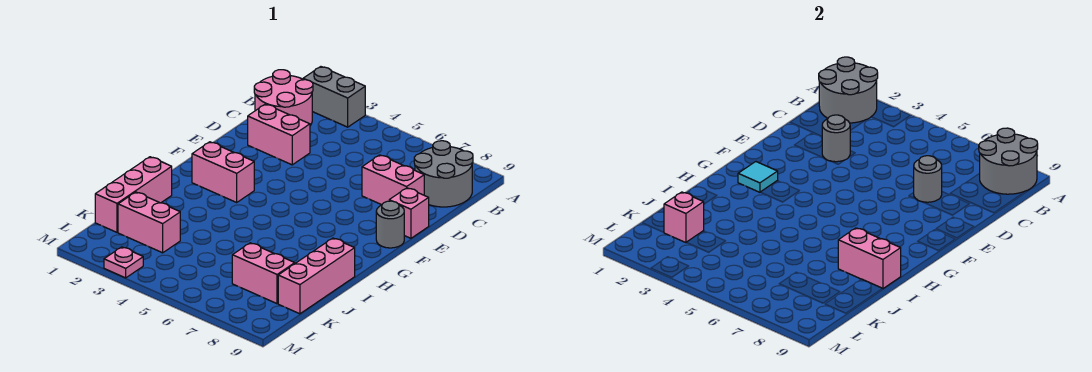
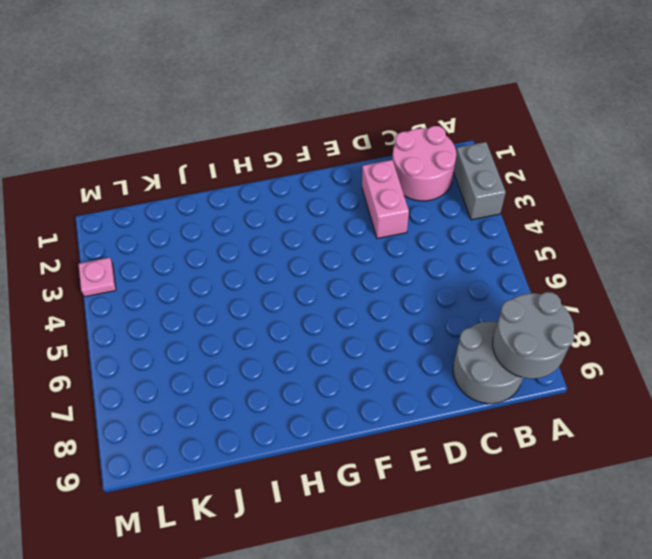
none -> pink 1x2 brick [362,155,424,205]
none -> pink 1x1 brick [389,188,429,238]
none -> grey 1x1 round brick [376,201,404,248]

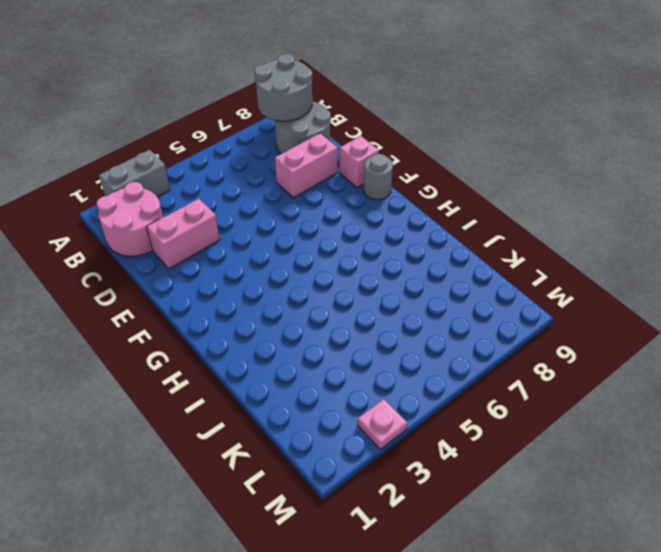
none -> pink 1x2 brick [192,142,254,202]
none -> pink 1x3 brick [95,157,172,232]
none -> pink 1x3 brick [278,238,355,314]

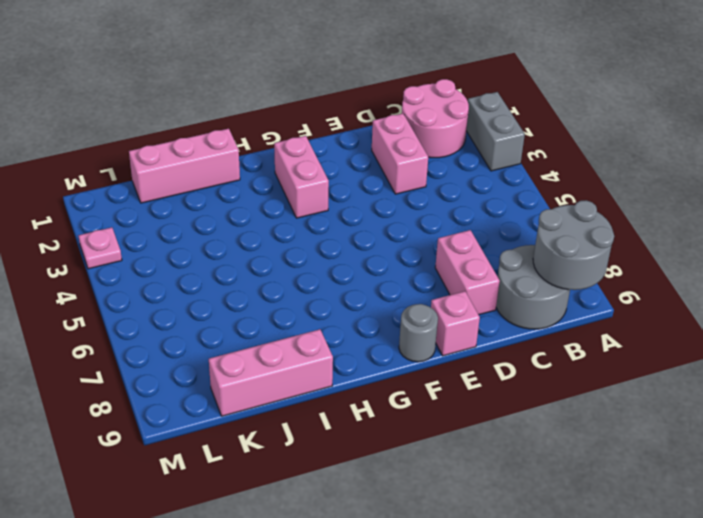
none -> pink 1x2 brick [118,192,180,253]
none -> pink 1x2 brick [232,243,295,304]
none -> grey 2x2 round brick [819,57,878,123]

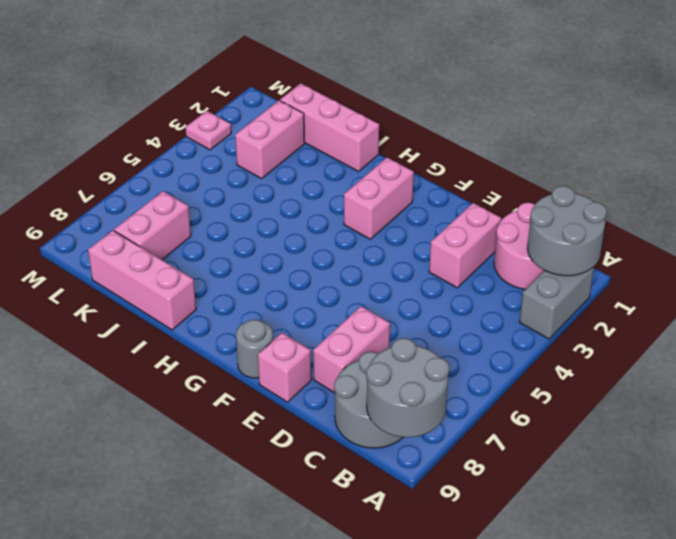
none -> grey 1x1 round brick [822,115,850,162]
none -> grey 1x1 round brick [914,156,942,202]
none -> cyan 1x1 tile [738,162,778,192]

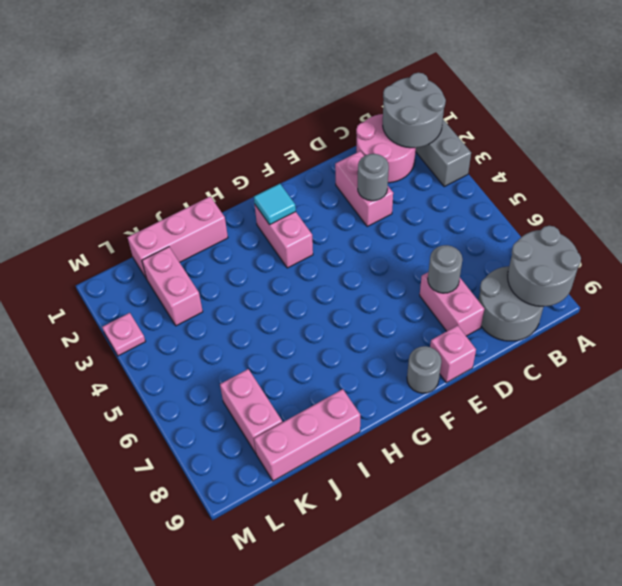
none -> pink 1x2 brick [838,228,901,289]
none -> pink 1x1 brick [664,192,704,243]

